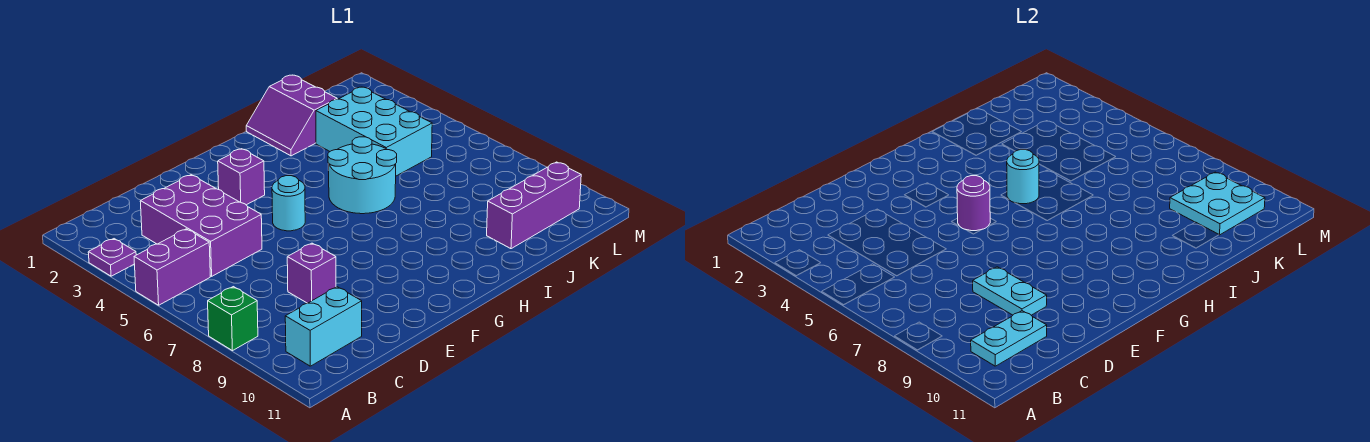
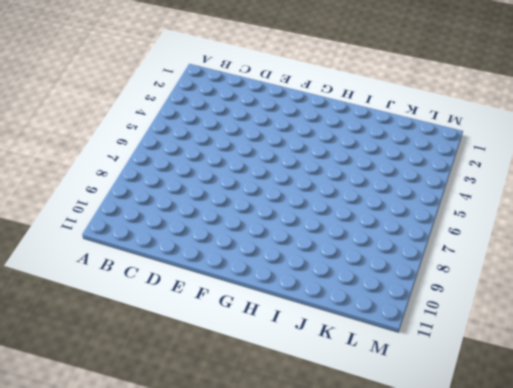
none -> purple 1x1 plate [88,239,136,276]
none -> purple 1x2 brick [134,229,210,305]
none -> green 1x1 brick [208,287,258,351]

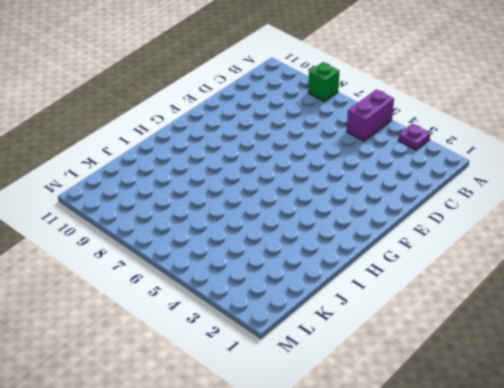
none -> cyan 1x2 brick [285,287,362,366]
none -> purple 2x3 brick [140,175,262,276]
none -> purple 1x1 brick [287,243,336,303]

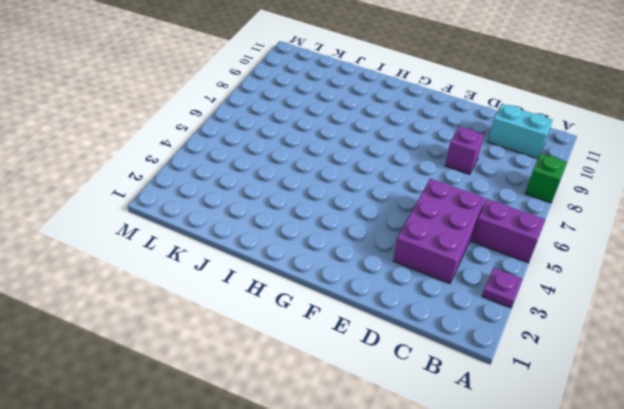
none -> purple 1x1 brick [218,149,265,205]
none -> cyan 1x1 round brick [272,176,305,231]
none -> cyan 2x2 round brick [328,137,397,214]

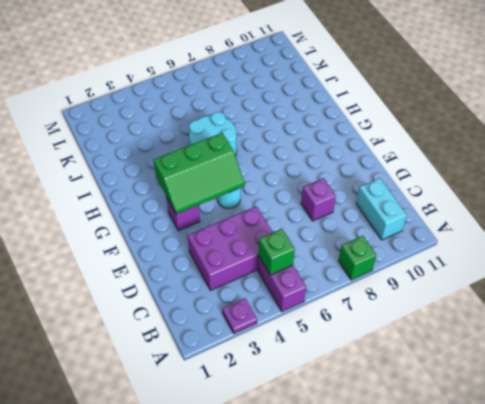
green 1x1 brick [258,229,295,275] -> none
green 2x3 slope [154,133,245,214] -> purple 1x1 round brick [957,176,990,231]
none -> purple 2x2 slope [246,75,337,156]
none -> cyan 2x3 brick [316,87,432,176]
none -> purple 1x3 brick [487,162,581,249]

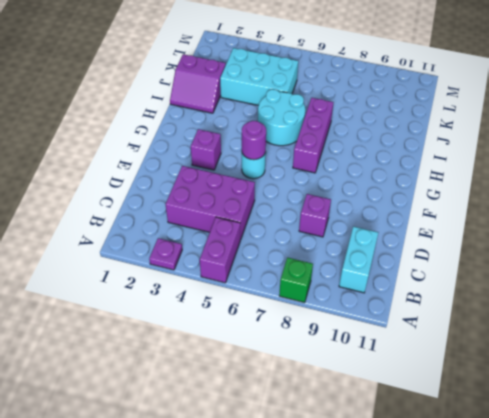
purple 1x3 brick [293,98,333,173] -> purple 1x3 brick moved to [487,162,581,249]
none -> cyan 1x2 plate [971,311,1047,366]
none -> cyan 1x2 plate [973,267,1047,315]
none -> cyan 1x1 round brick [1007,150,1039,204]

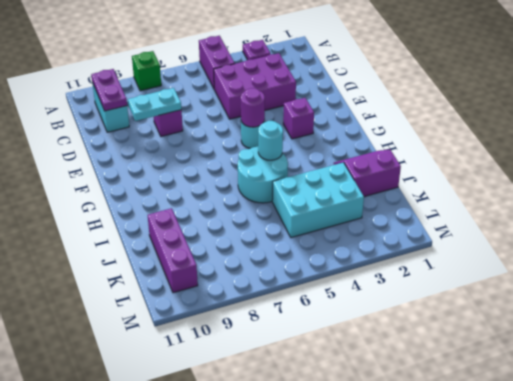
purple 1x2 plate [91,69,127,111] -> cyan 1x2 plate [971,311,1047,366]
none -> cyan 2x2 plate [1170,172,1265,235]

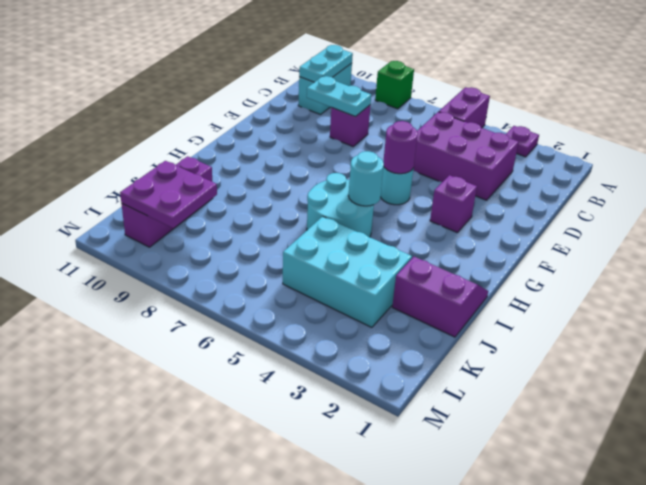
purple 2x2 plate [120,161,217,228] -> cyan 2x2 plate [1170,172,1265,235]

